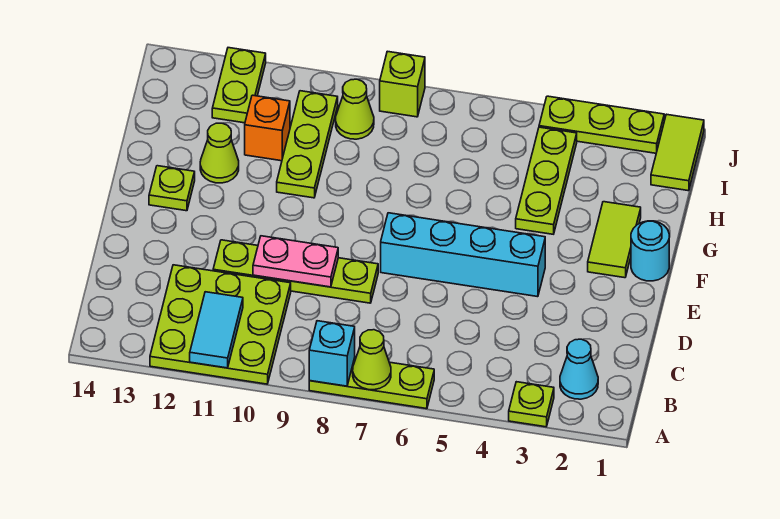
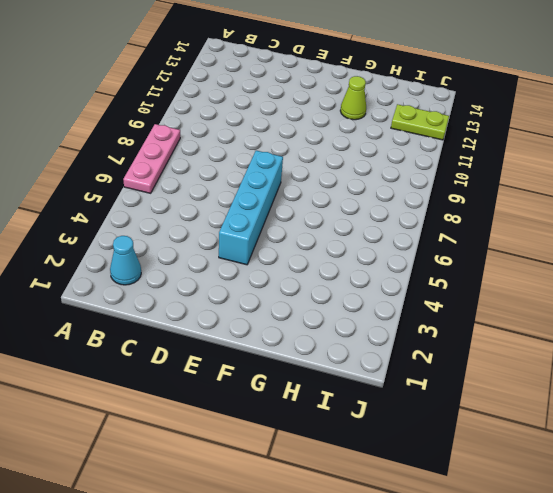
pink 1x3 plate [123,124,180,193] -> lime 1x3 plate [309,357,434,409]
none -> lime 1x1 plate [509,382,554,427]
none -> lime 3x3 plate [150,265,291,384]
none -> lime 1x4 plate [213,240,378,303]

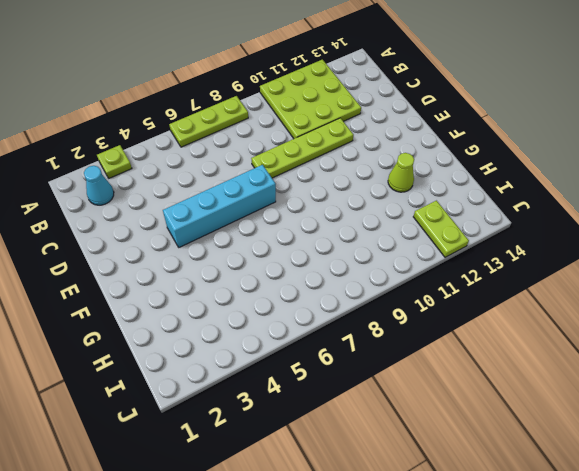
none -> cyan 1x1 round brick [631,221,669,281]
none -> lime 1x2 tile [588,202,641,278]
none -> lime 1x1 plate [149,166,195,211]

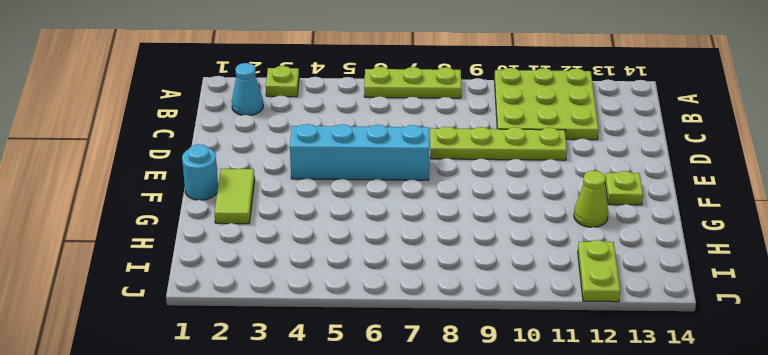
none -> lime 1x3 plate [516,127,577,234]
none -> lime 1x3 plate [277,91,338,198]
none -> orange 1x1 brick [245,95,290,161]

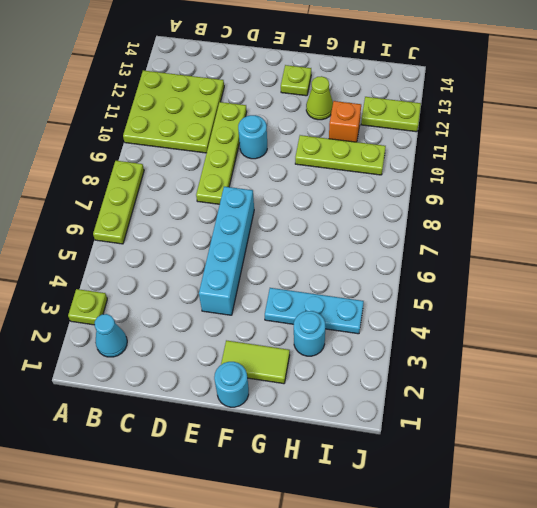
cyan 1x1 round brick [238,115,267,159] -> none
cyan 1x3 plate [265,288,364,334] -> lime 1x3 plate [516,127,577,234]
cyan 1x1 round brick [294,311,325,356] -> none
none -> lime 1x2 tile [651,114,704,191]
none -> lime 1x1 cone [336,79,374,139]
none -> lime 1x3 plate [539,96,664,153]

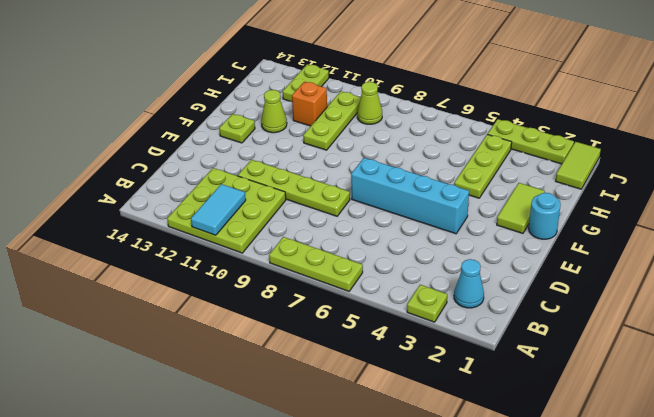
none -> lime 1x1 brick [380,51,425,117]
none -> lime 1x1 cone [353,330,391,390]
none -> cyan 1x1 brick [309,321,355,386]

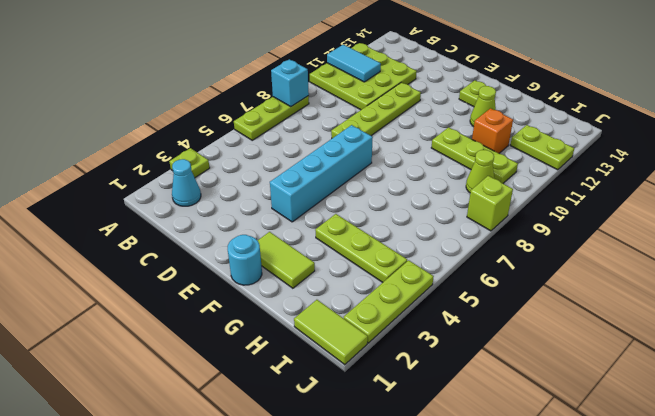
none -> lime 1x1 cone [353,330,391,390]
none -> pink 1x2 plate [253,236,338,287]

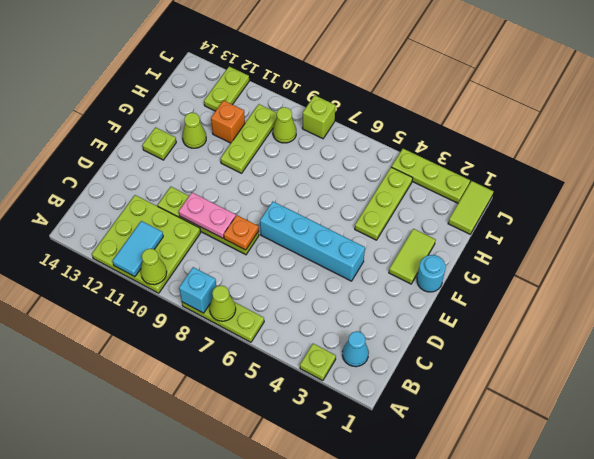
lime 1x1 cone [141,249,167,285] -> none
orange 1x1 plate [224,215,259,250] -> none

